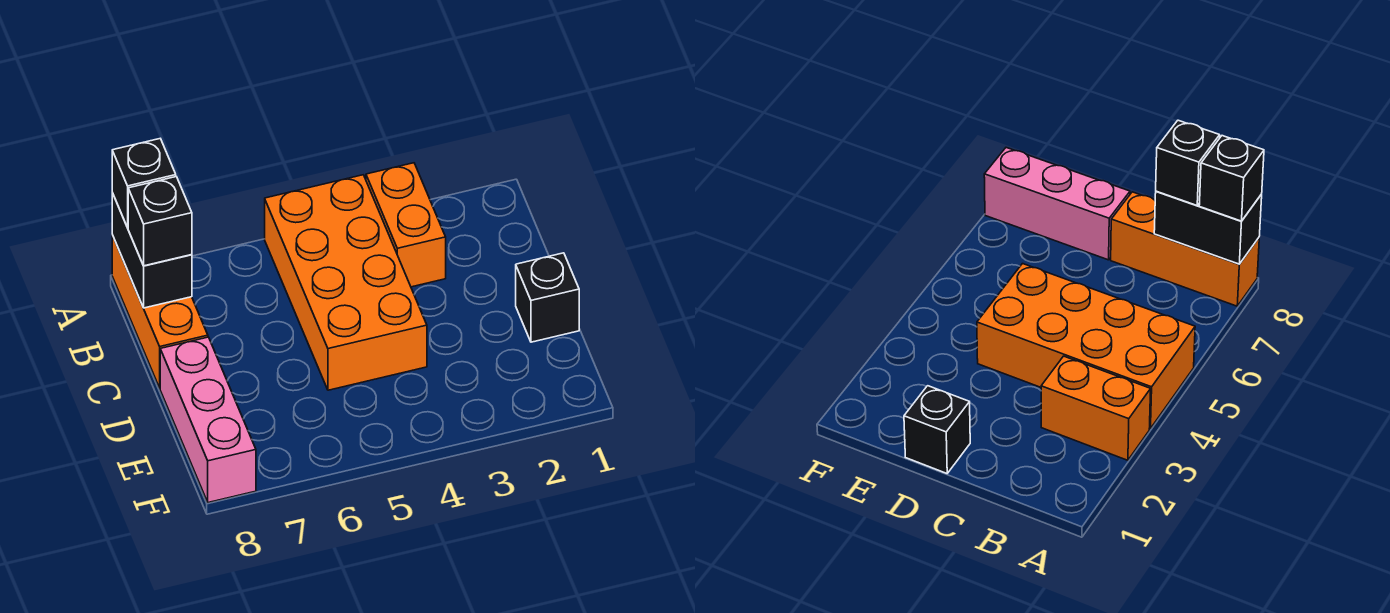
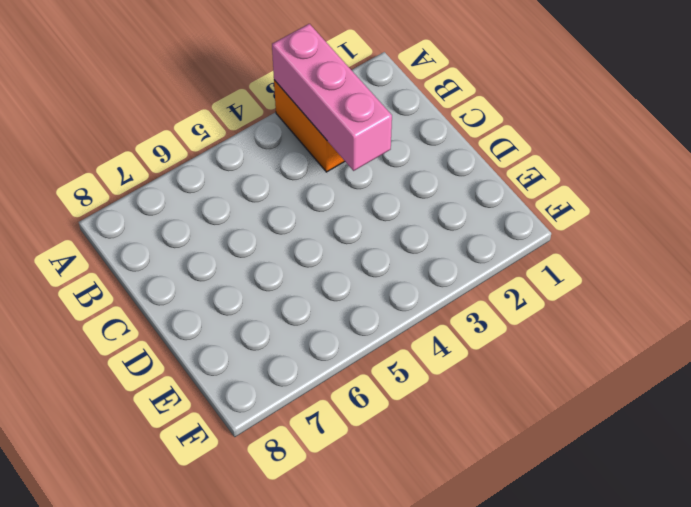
pink 1x3 brick [272,24,392,171] -> pink 1x3 brick moved to [160,337,256,503]
none -> orange 2x4 brick [265,175,427,390]
none -> orange 1x3 brick [112,235,208,388]

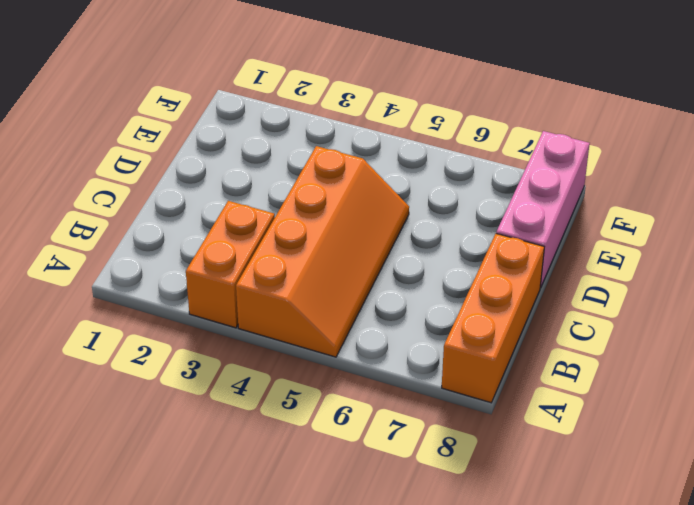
orange 2x4 slope [236,146,409,357] -> orange 2x4 brick [265,175,427,390]
none -> black 1x1 brick [516,253,579,342]
none -> black 1x2 brick [112,193,192,308]

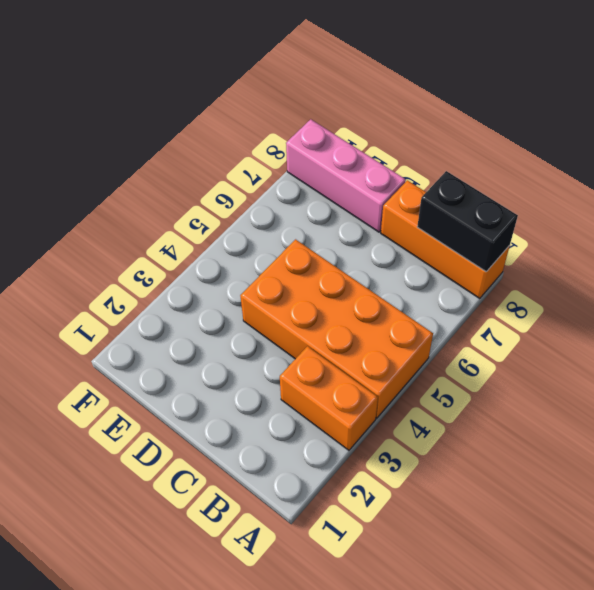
none -> black 1x1 brick [516,253,579,342]
none -> black 1x1 brick [112,139,176,228]

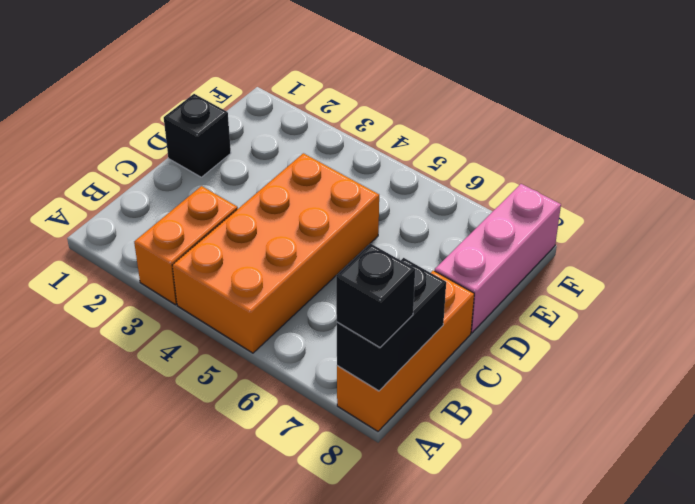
none -> black 1x1 brick [128,177,192,266]

